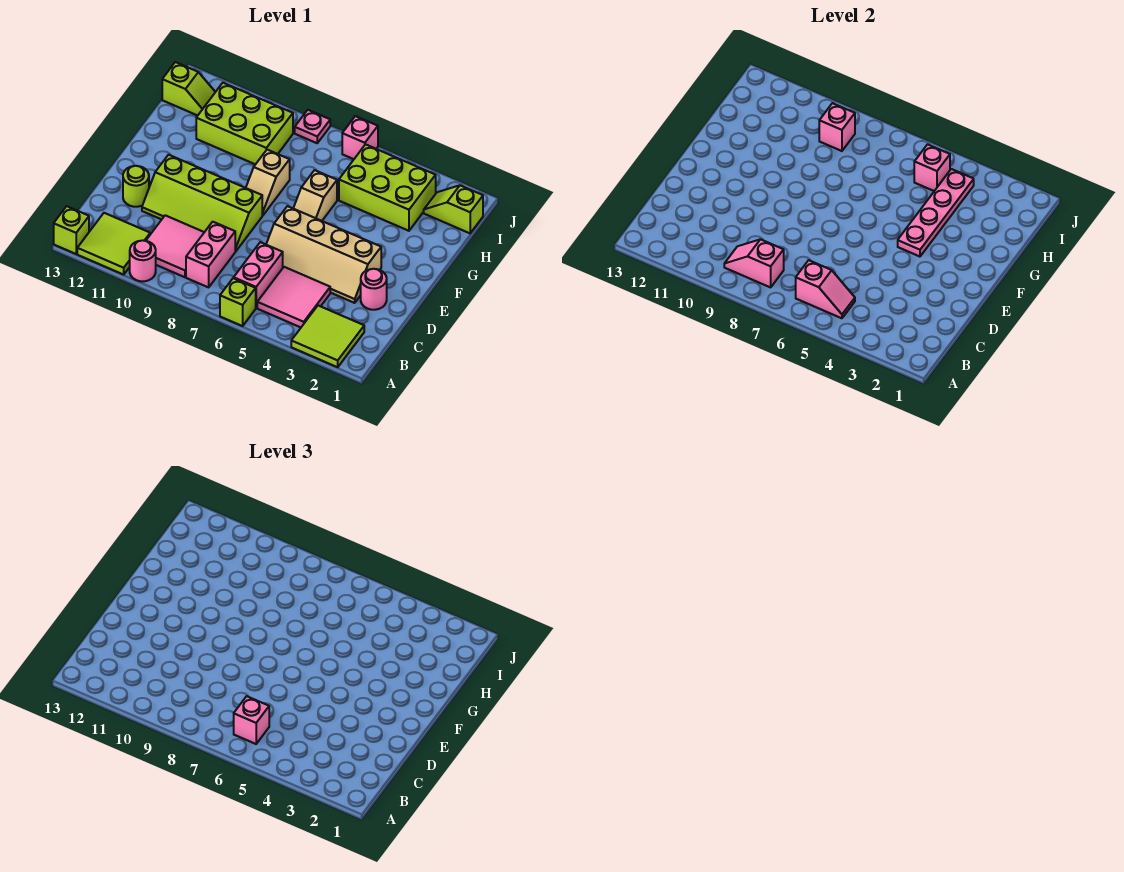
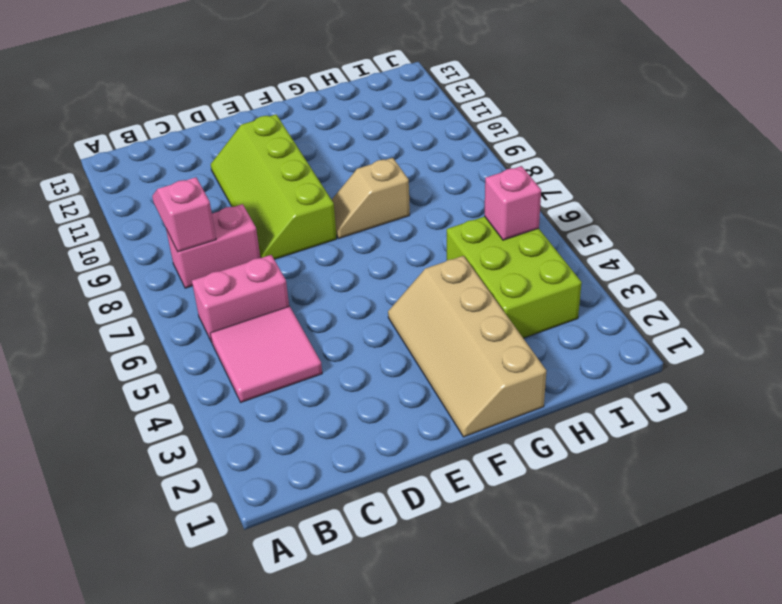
tan 2x4 slope [388,256,546,437] -> tan 2x4 slope moved to [266,206,381,303]
none -> lime 2x2 tile [291,306,364,367]
none -> lime 1x1 brick [220,278,256,326]
none -> pink 1x1 round brick [130,240,156,281]

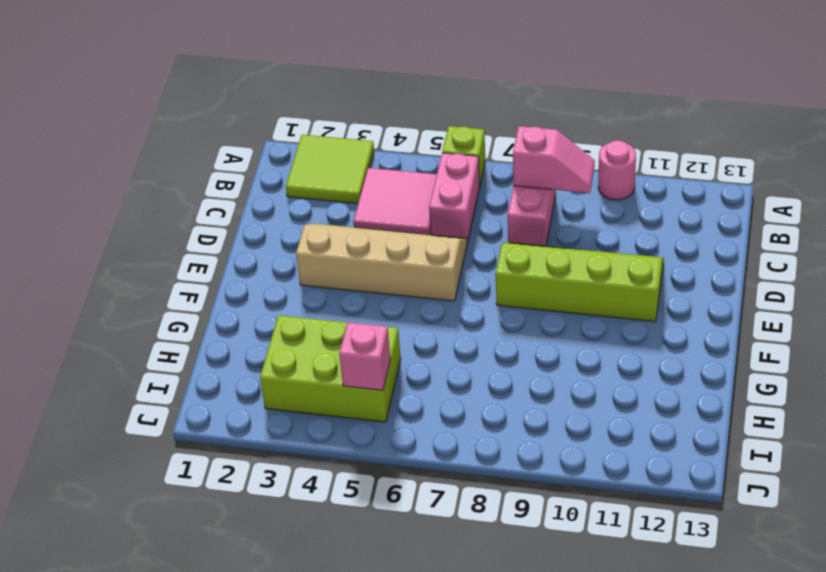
none -> lime 2x2 tile [77,213,150,275]
none -> lime 1x1 brick [54,206,89,254]
none -> pink 2x2 tile [146,215,204,277]

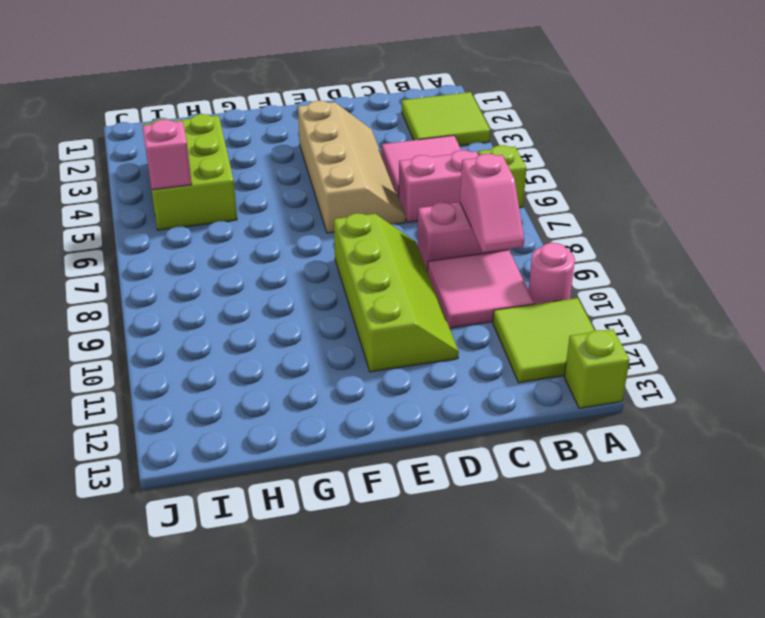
none -> pink 1x1 round brick [361,269,387,310]
none -> lime 1x1 round brick [123,166,149,207]
none -> tan 1x2 slope [293,170,337,221]

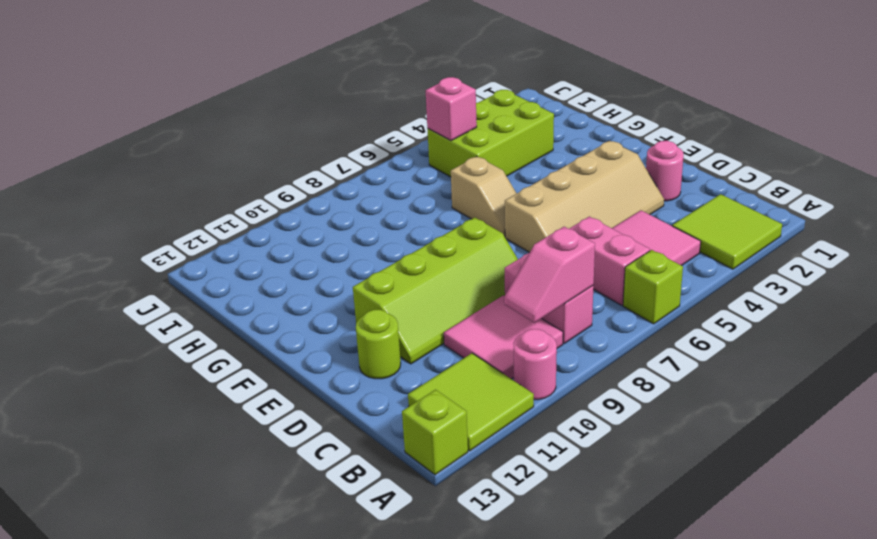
none -> tan 1x2 slope [246,150,290,215]
none -> lime 2x3 brick [196,83,293,164]
none -> lime 1x2 slope [424,185,483,233]

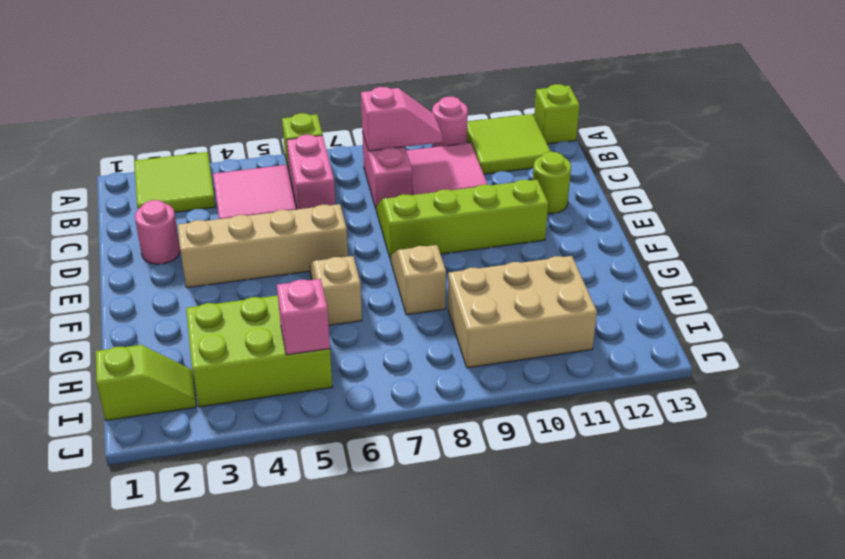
tan 2x3 brick [448,256,597,368] -> lime 2x3 brick [196,83,293,164]
none -> lime 1x2 slope [162,62,215,116]
none -> pink 1x1 brick [342,116,378,159]
none -> pink 1x1 plate [295,110,330,143]

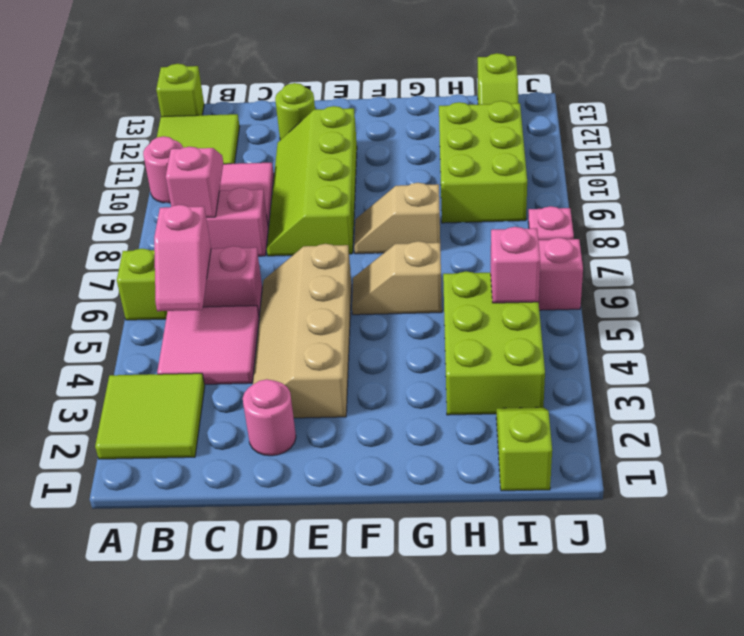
none -> pink 1x4 plate [898,169,974,257]
none -> pink 1x1 brick [819,103,855,151]
none -> pink 1x1 brick [234,696,269,744]

